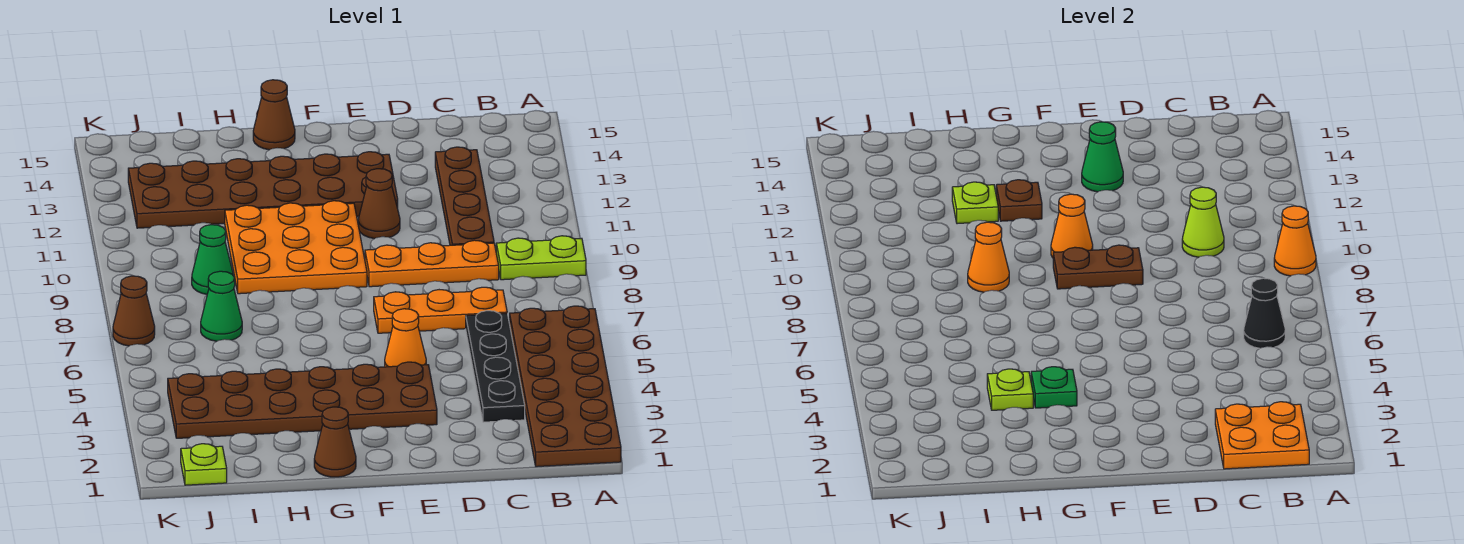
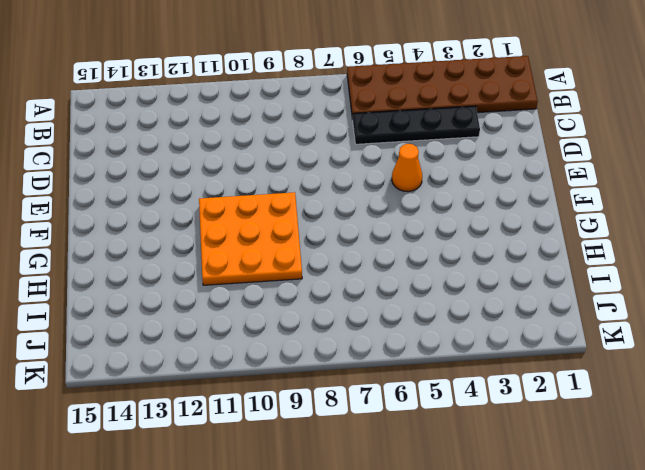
none -> lime 1x2 plate [496,236,586,280]
none -> orange 1x3 plate [374,287,507,333]
none -> orange 1x3 plate [365,240,499,287]

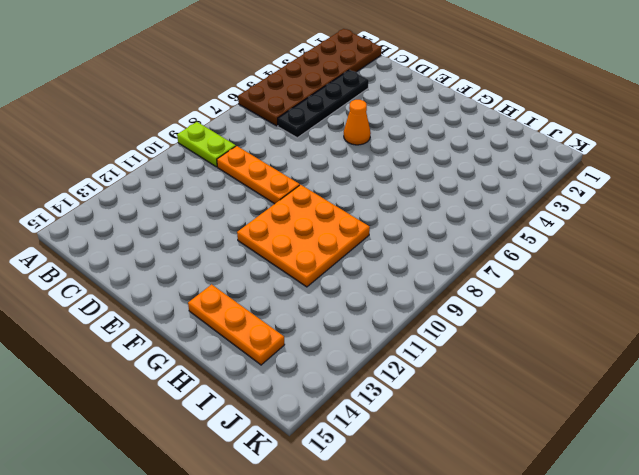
orange 1x3 plate [188,284,285,365] -> orange 1x3 plate moved to [374,287,507,333]
none -> brown 1x4 plate [435,147,494,245]
none -> brown 2x6 plate [168,362,437,438]
none -> brown 1x1 cone [358,169,400,239]

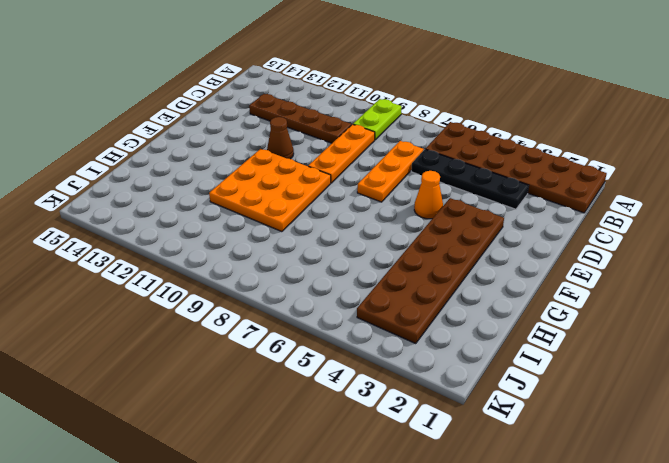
none -> brown 2x6 plate [128,152,398,228]
none -> brown 1x1 cone [314,407,356,477]
none -> brown 1x1 cone [253,80,295,150]

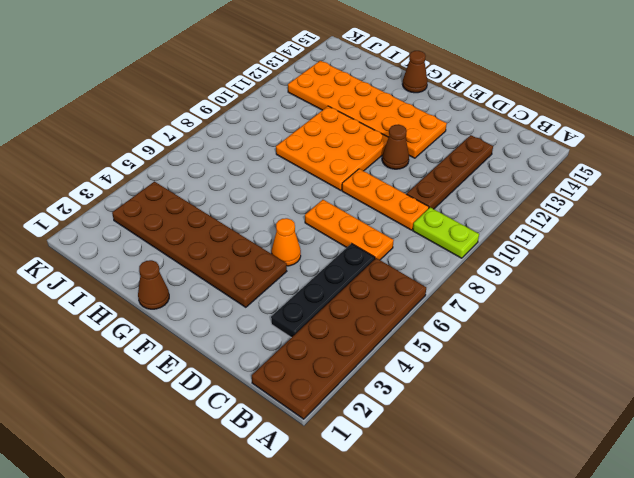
orange 2x6 plate [288,61,447,158] -> brown 2x6 plate [128,152,398,228]
none -> green 1x1 cone [201,271,242,341]
none -> green 1x1 cone [192,224,233,294]
none -> lime 1x1 plate [181,444,227,485]

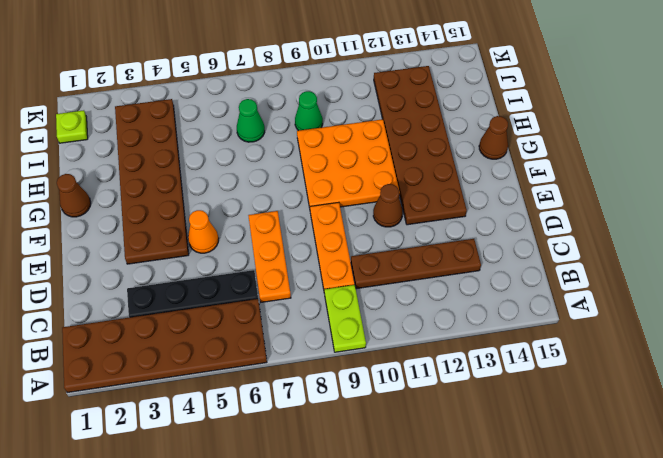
none -> brown 1x1 cone [113,276,155,346]
none -> orange 1x1 cone [1274,206,1316,276]
none -> orange 2x2 plate [1215,402,1309,469]

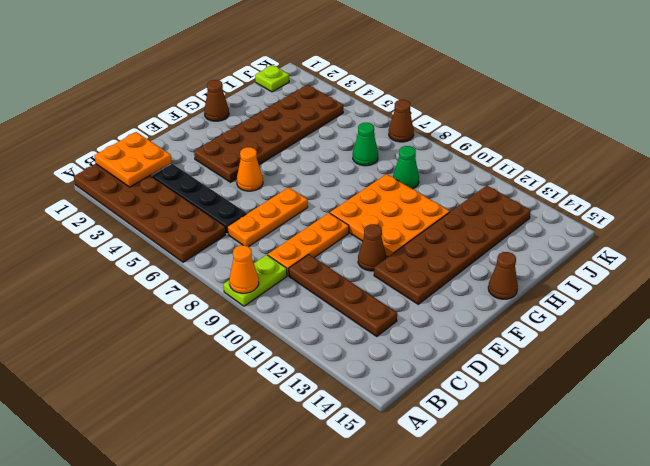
none -> black 1x1 cone [1244,278,1285,348]
none -> lime 1x1 cone [1182,187,1224,257]
none -> brown 1x2 plate [1053,245,1143,289]

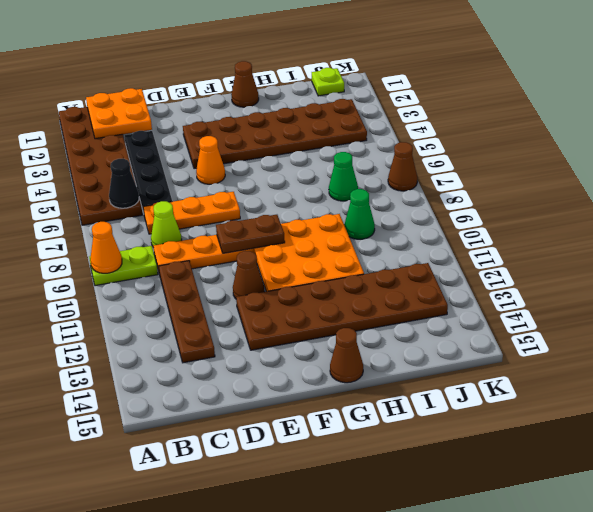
lime 1x1 cone [151,201,182,248] -> lime 1x1 cone moved to [1182,187,1224,257]
none -> green 1x1 cone [1082,122,1123,192]
none -> orange 1x1 cone [1051,194,1093,258]
none -> green 1x1 plate [1031,367,1077,408]

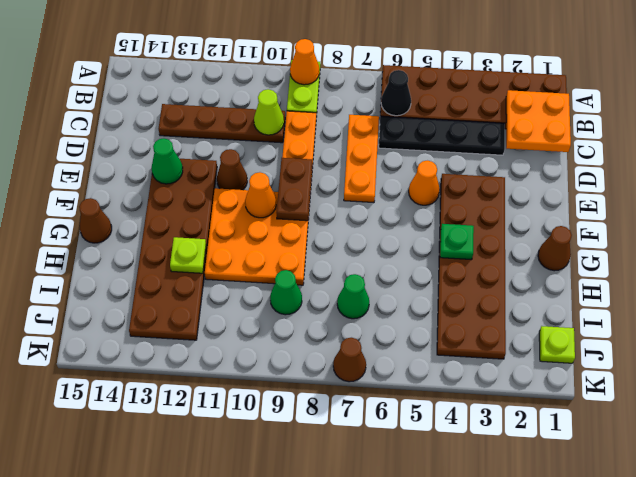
none -> brown 1x1 plate [996,180,1042,221]
none -> lime 1x1 plate [987,369,1033,410]
none -> orange 1x1 cone [968,222,1009,292]

